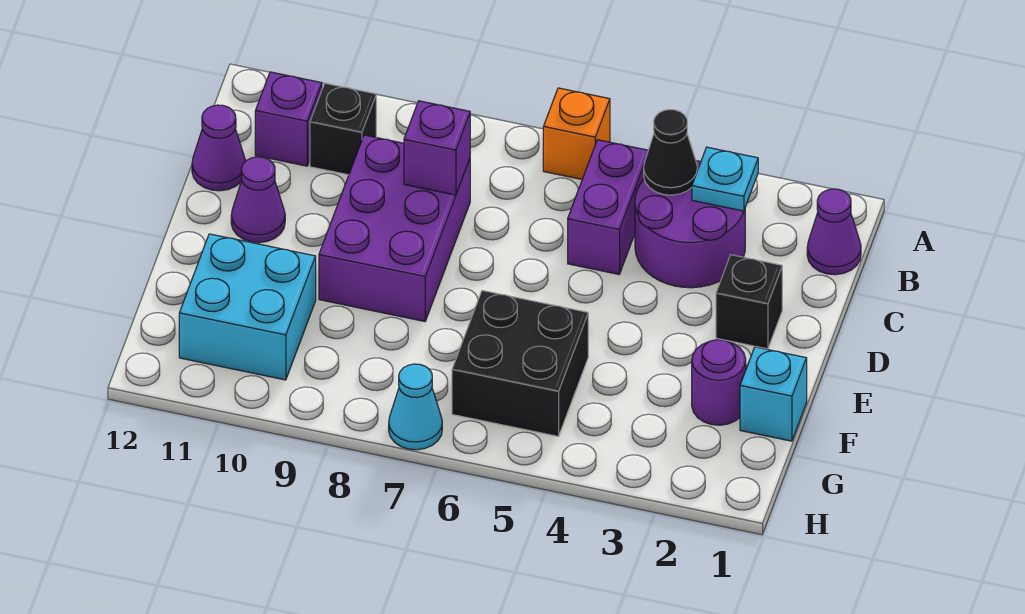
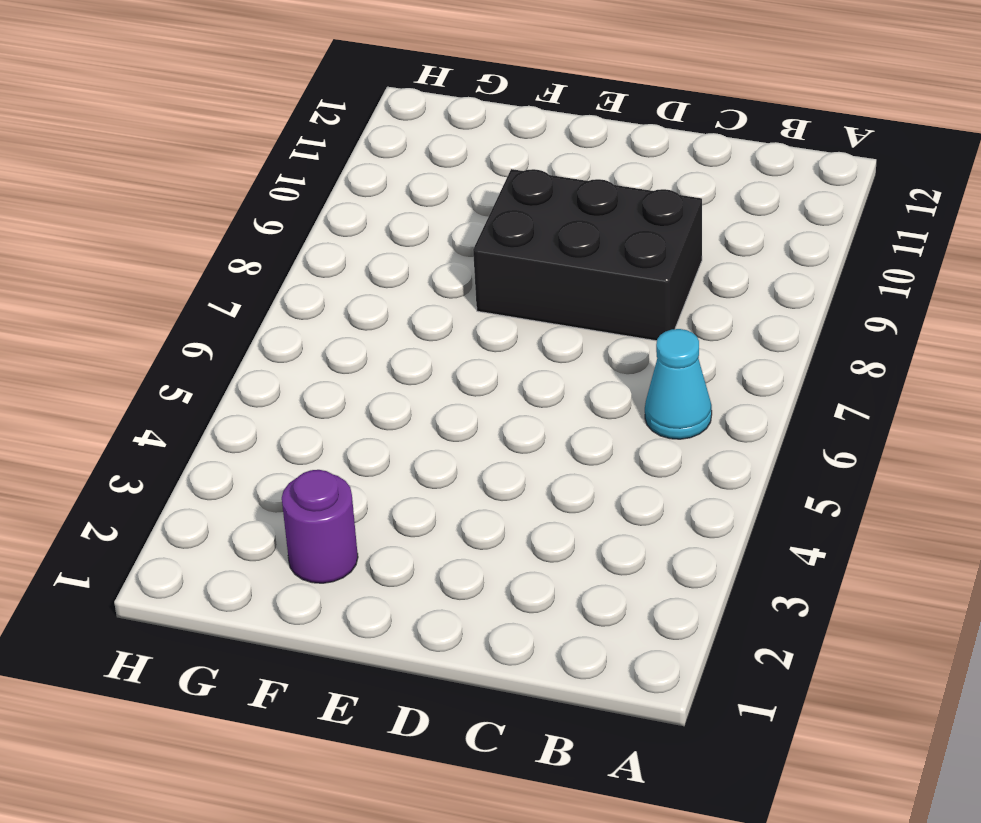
cyan 1x1 cone [645,329,712,439] -> cyan 1x1 cone moved to [389,364,442,450]
black 2x3 brick [473,169,702,341] -> purple 2x3 brick [319,135,470,321]
none -> orange 1x1 brick [543,88,610,179]
none -> purple 1x1 cone [807,189,861,275]
none -> purple 2x2 round brick [635,161,745,288]

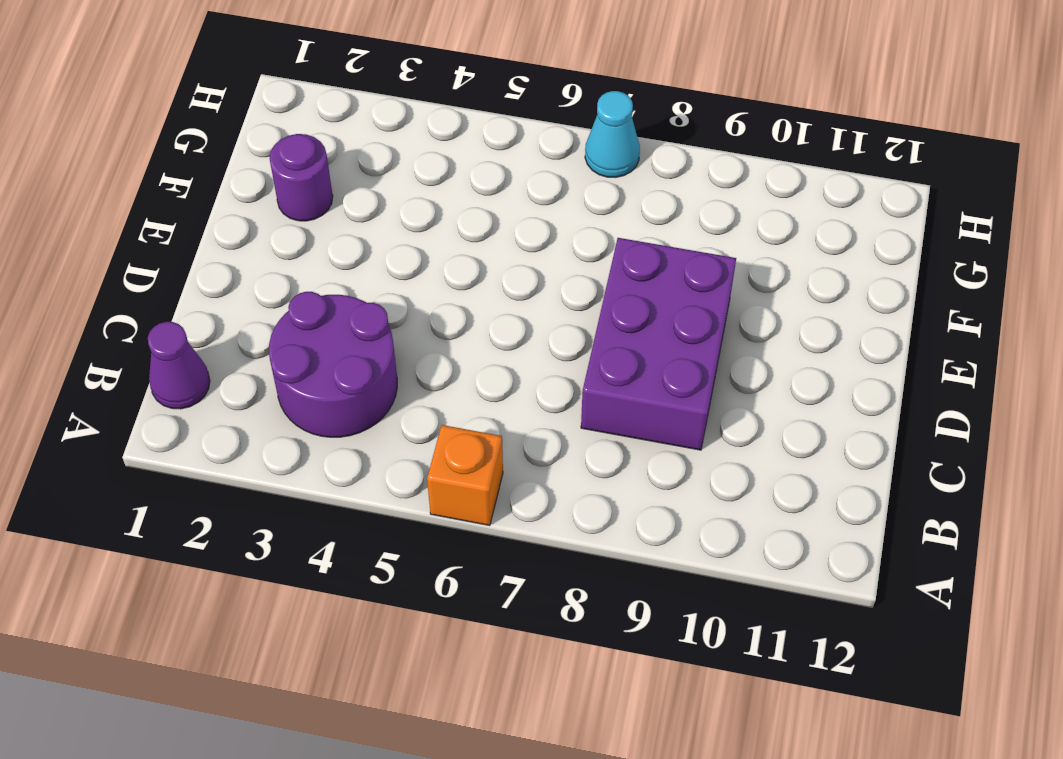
none -> purple 1x2 brick [568,140,648,274]
none -> black 1x1 brick [310,83,376,175]
none -> purple 1x1 brick [255,72,322,166]

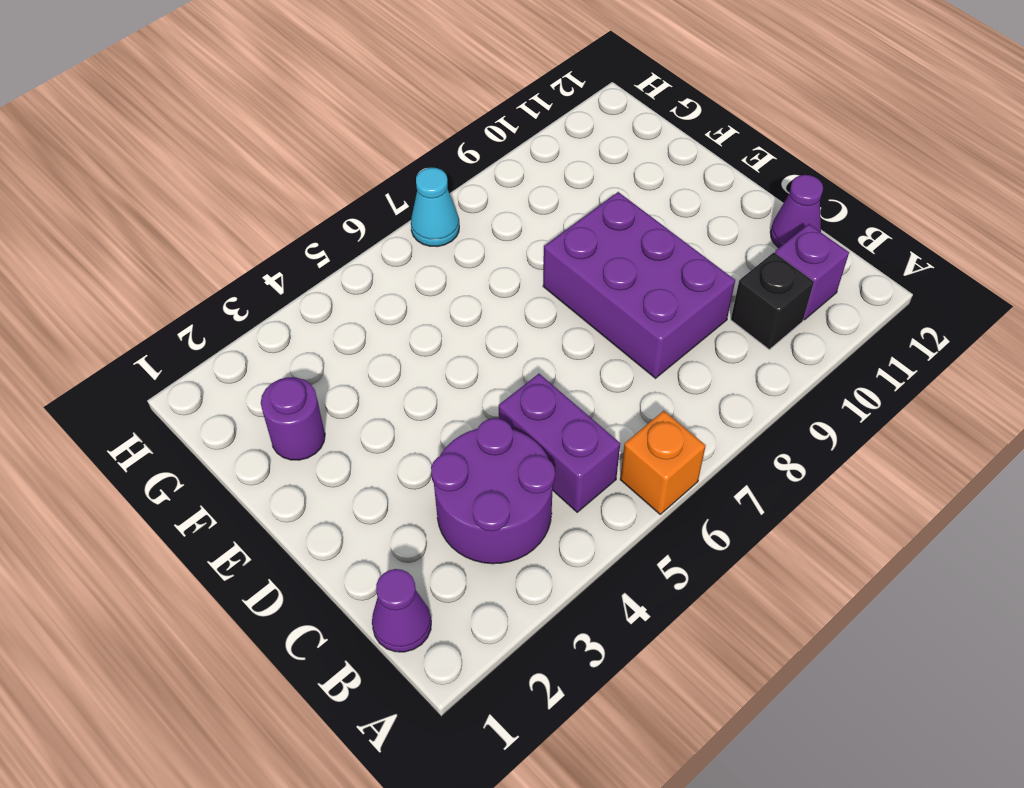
none -> black 1x1 brick [716,255,782,349]
none -> purple 1x1 cone [231,157,285,243]
none -> cyan 1x1 brick [740,347,807,441]

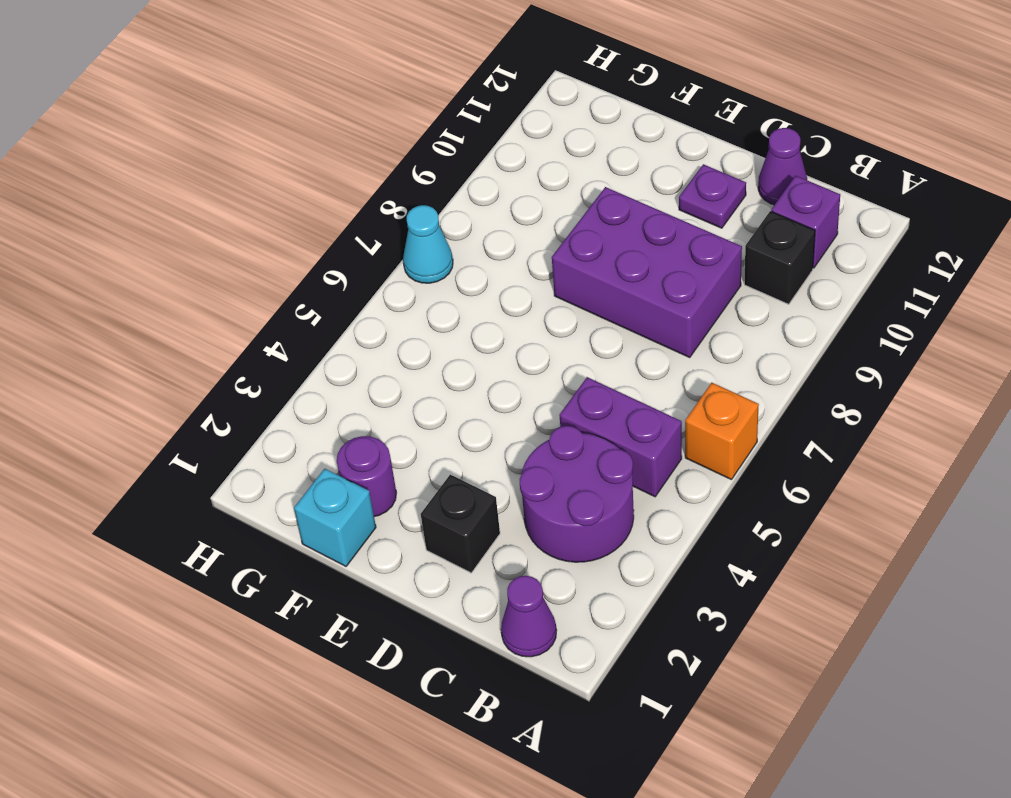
purple 1x1 plate [679,164,746,228] -> purple 1x1 cone [231,157,285,243]
none -> black 2x2 brick [452,291,588,436]
none -> cyan 2x2 brick [179,234,316,380]
none -> cyan 1x1 plate [692,147,758,211]

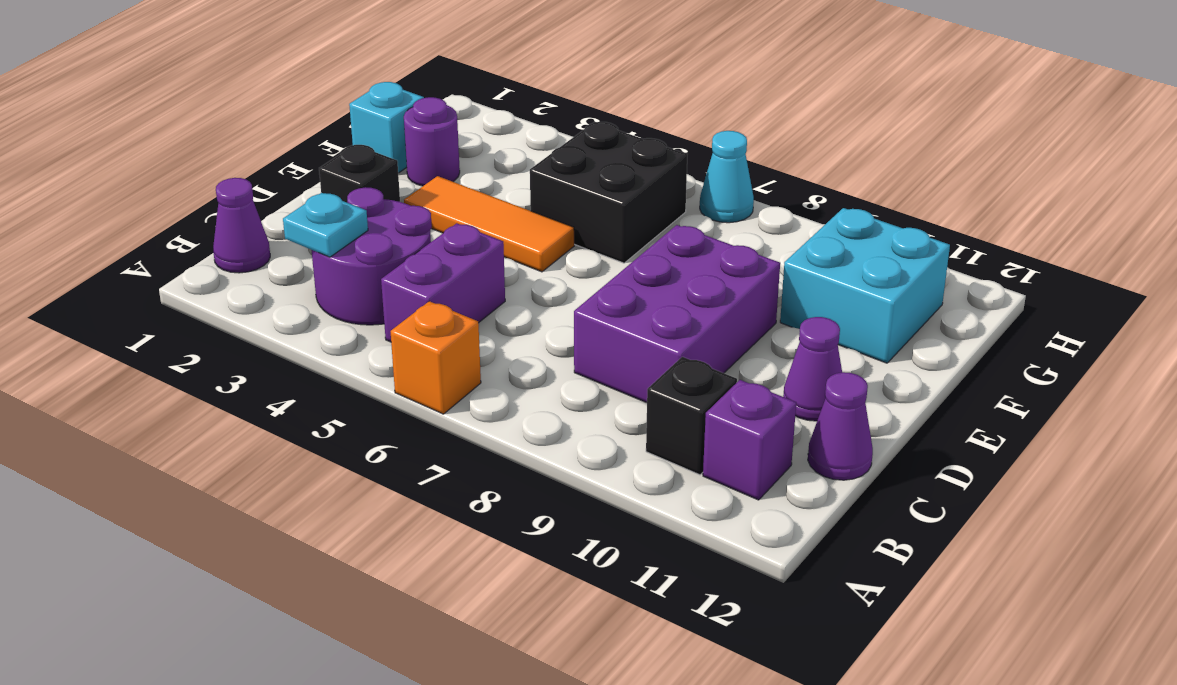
orange 1x3 tile [404,176,574,272] -> none
none -> black 1x1 cone [644,110,698,195]
none -> purple 1x1 brick [404,101,470,195]

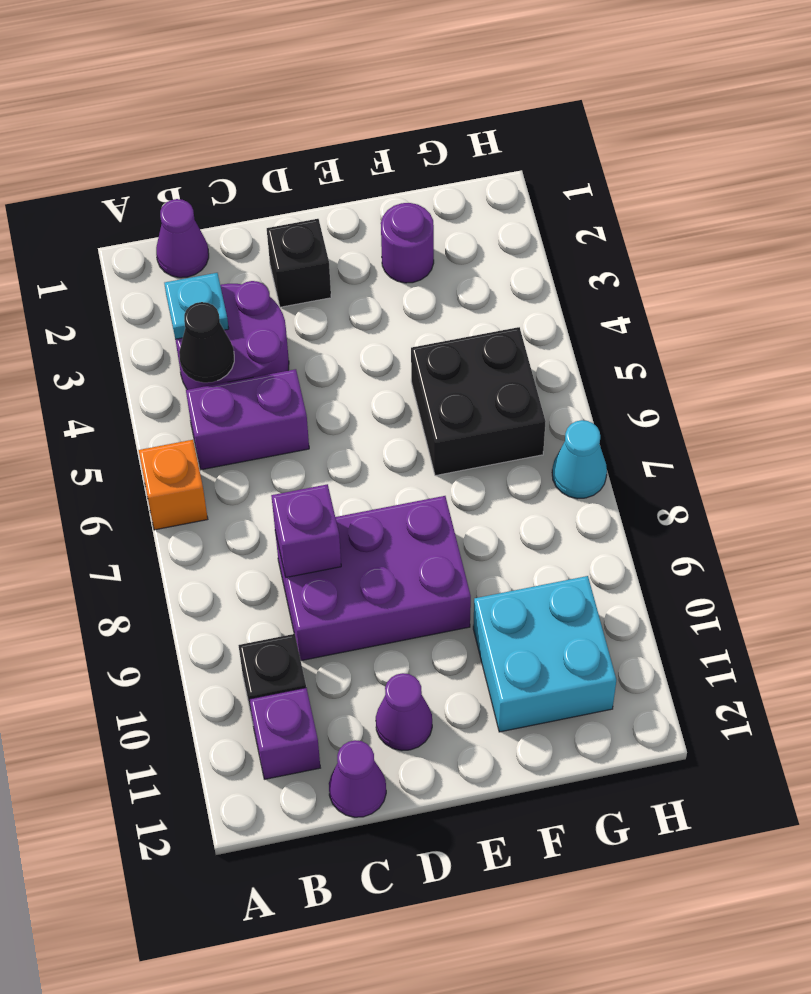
none -> cyan 1x1 brick [740,347,807,441]

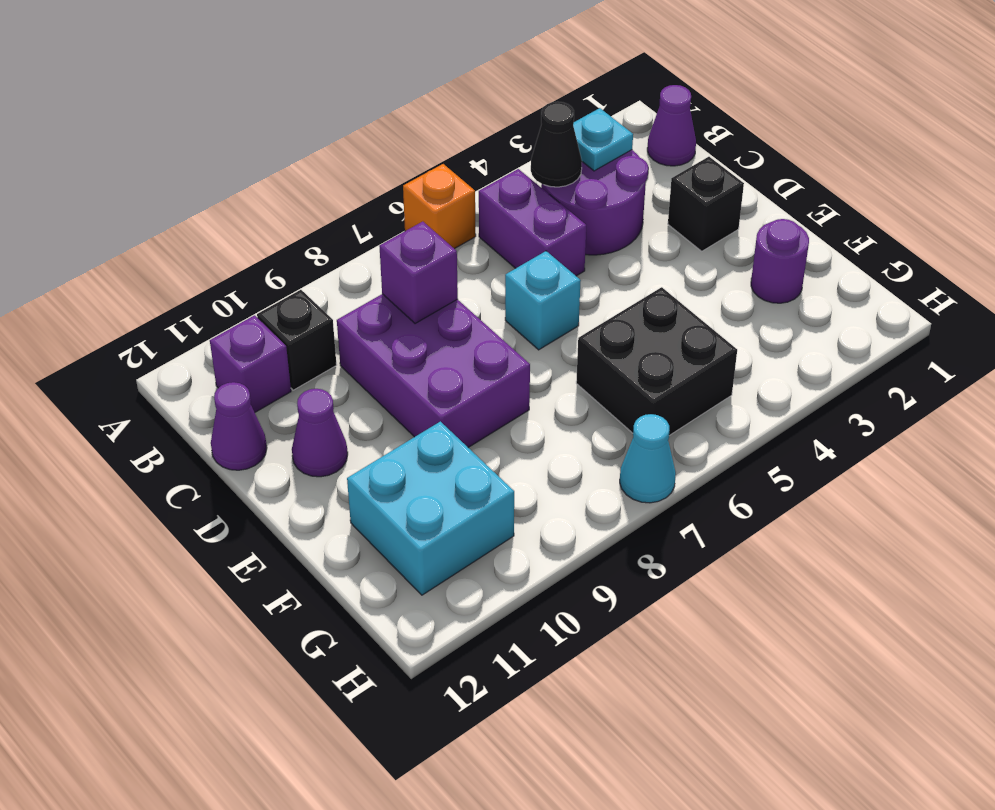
cyan 1x1 brick [505,251,581,350] -> cyan 1x1 brick moved to [740,347,807,441]

